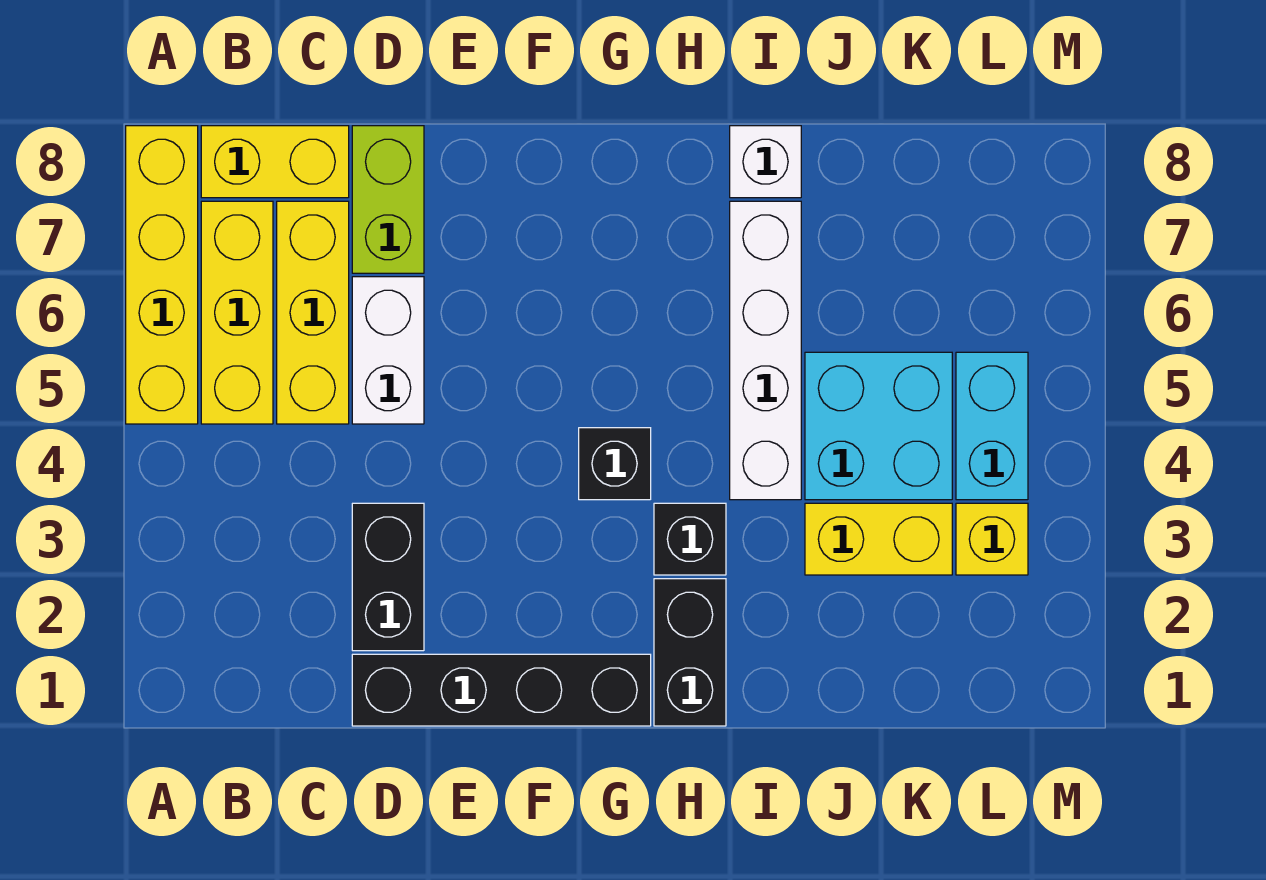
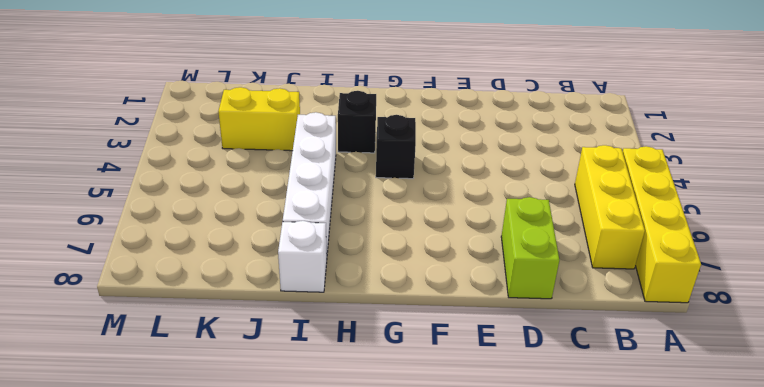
none -> yellow 1x2 brick [201,126,349,198]
none -> yellow 1x3 brick [277,201,349,424]
none -> black 1x4 brick [352,654,651,726]

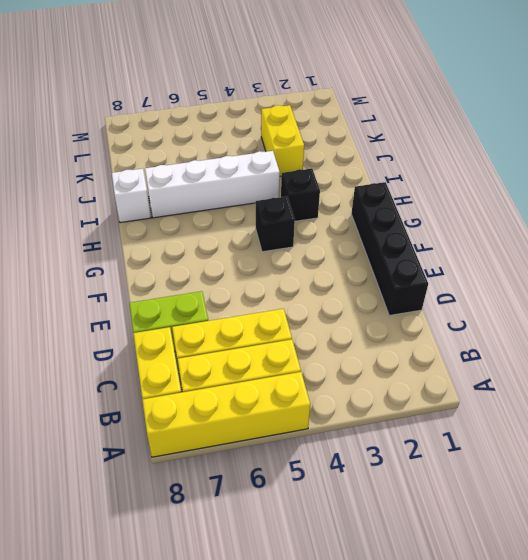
none -> black 1x2 brick [352,503,424,651]
none -> white 1x2 brick [352,277,424,424]
none -> black 1x2 brick [654,579,726,726]

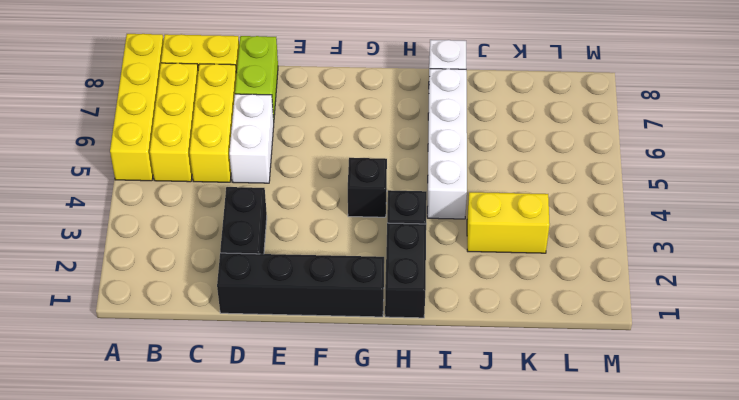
none -> cyan 2x2 brick [805,352,952,500]
none -> yellow 1x1 brick [956,503,1028,575]
none -> cyan 1x2 brick [956,352,1028,500]

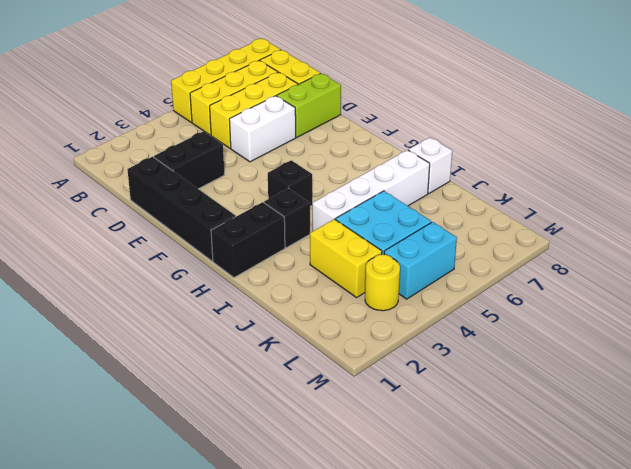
yellow 1x1 round brick [365,255,400,311] -> yellow 1x1 brick [956,503,1028,575]

